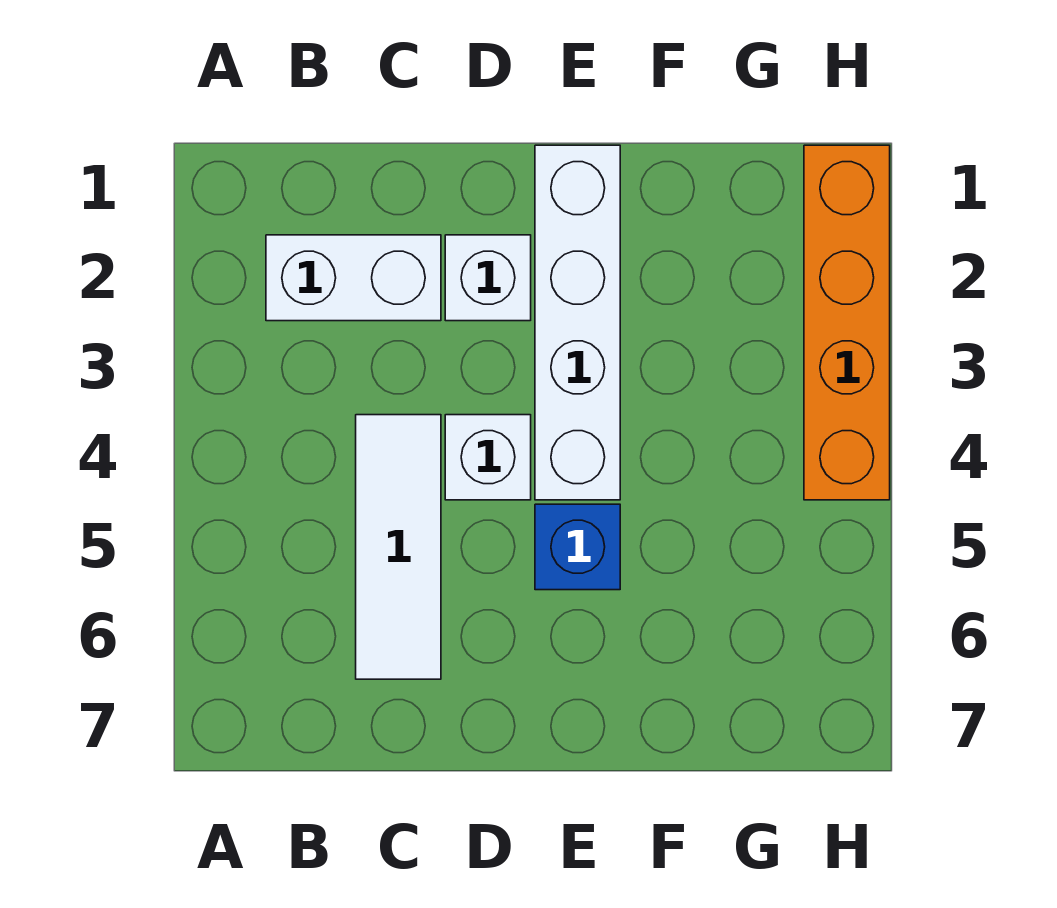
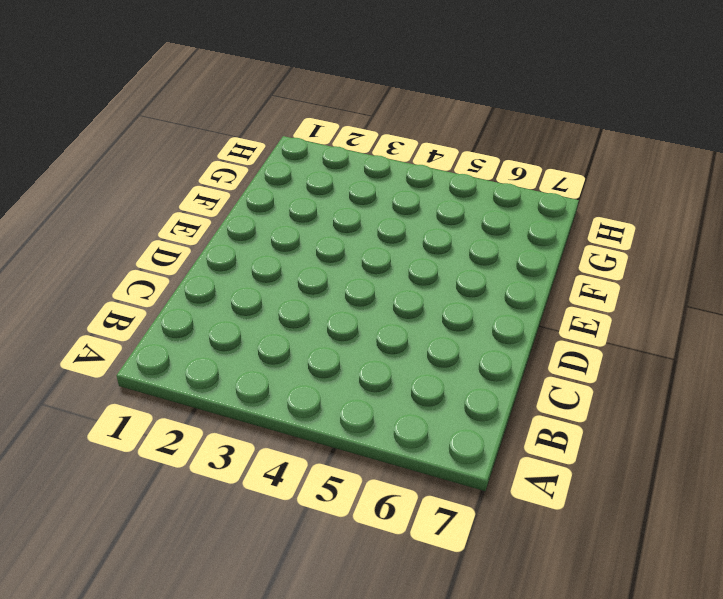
none -> white 1x2 brick [266,235,441,321]
none -> white 1x3 tile [356,415,441,679]

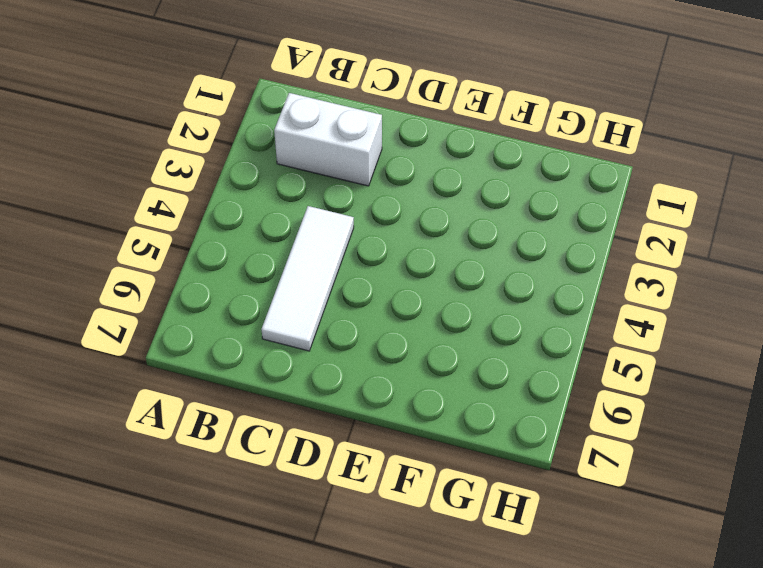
none -> white 1x1 brick [445,235,531,321]
none -> white 1x1 brick [445,415,531,500]

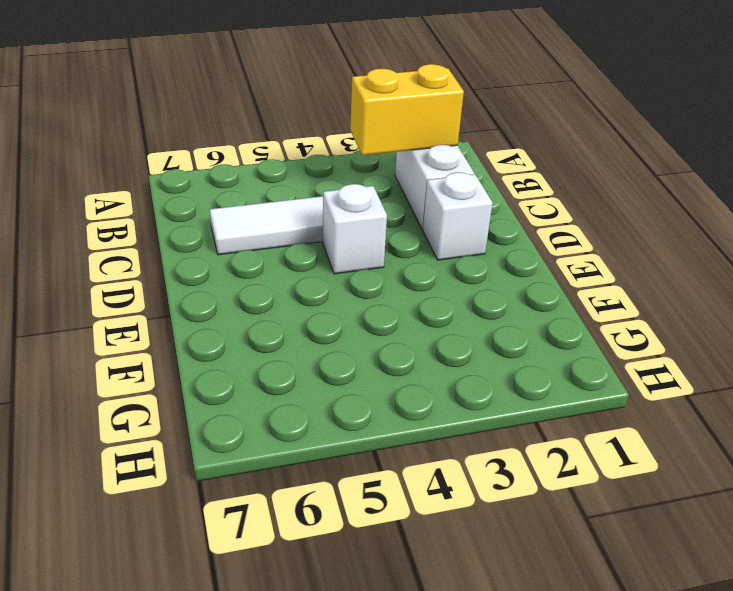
yellow 1x2 brick [350,64,464,155] -> none
none -> white 1x4 brick [535,145,620,500]
none -> blue 1x1 brick [535,504,620,590]

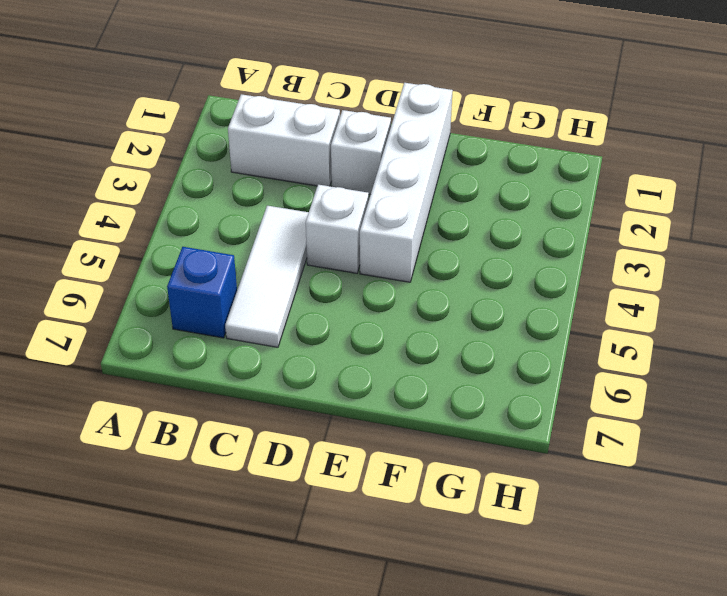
blue 1x1 brick [167,247,237,338] -> blue 1x1 brick moved to [535,504,620,590]
none -> orange 1x4 brick [804,145,890,500]

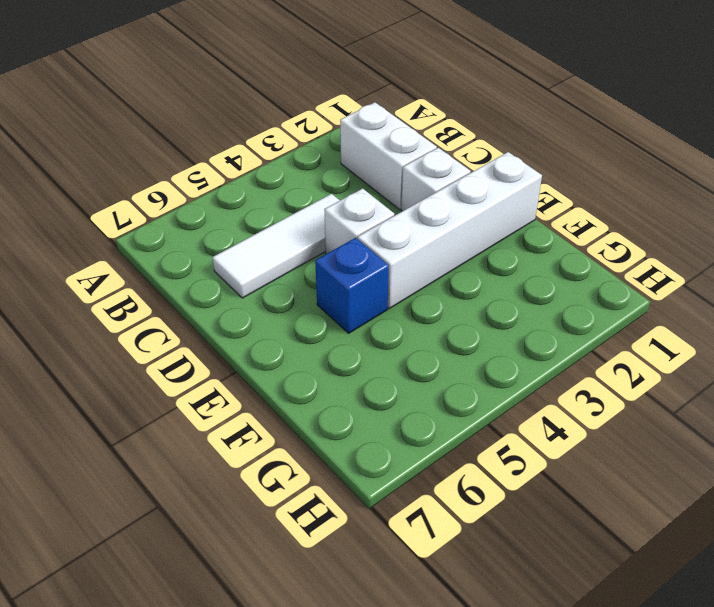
none -> orange 1x4 brick [804,145,890,500]

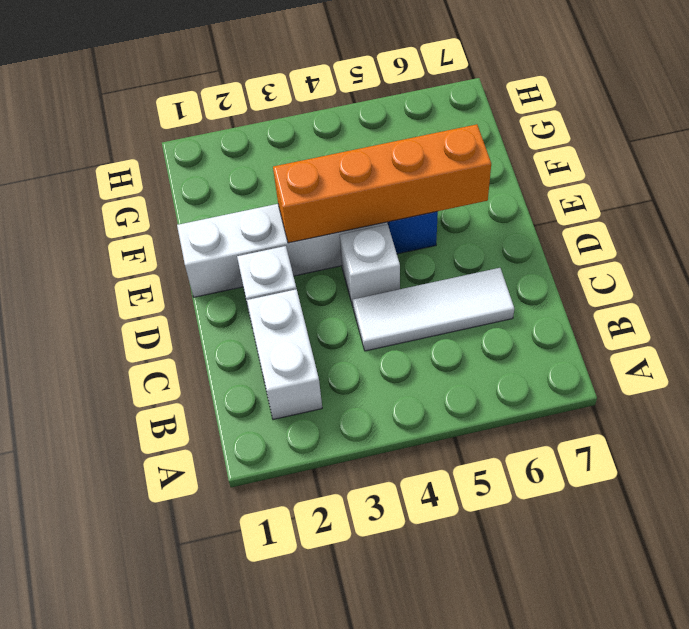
orange 1x4 brick [273,124,491,243] -> orange 1x4 brick moved to [804,145,890,500]

